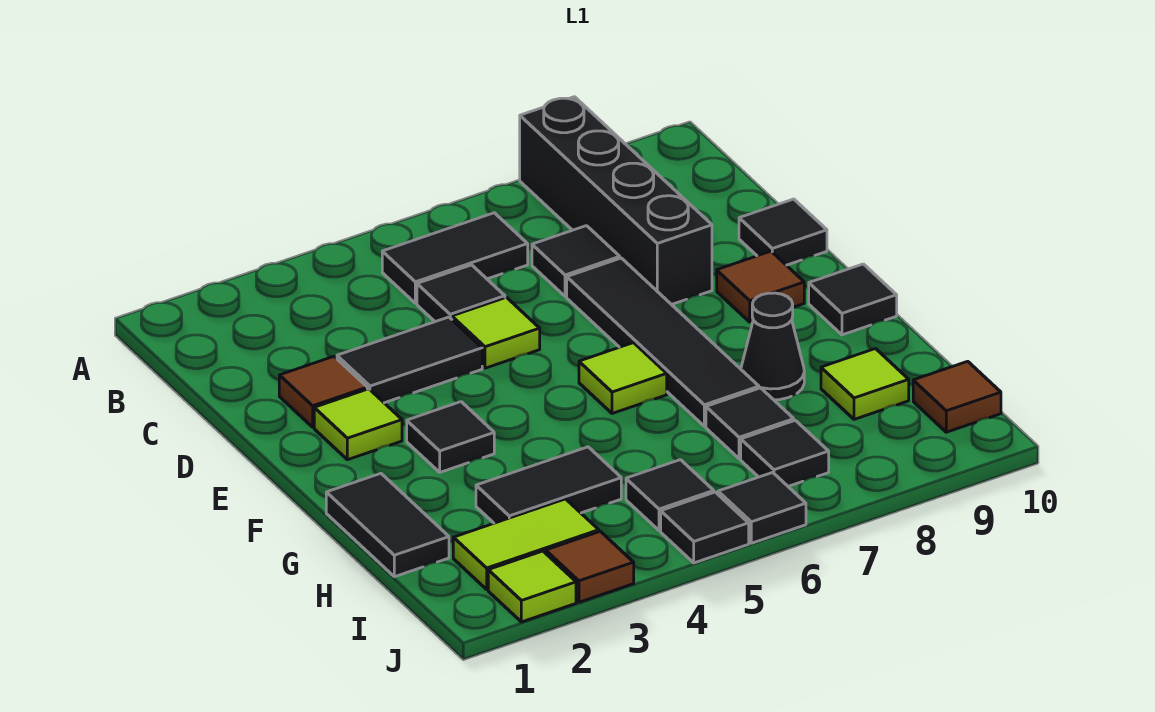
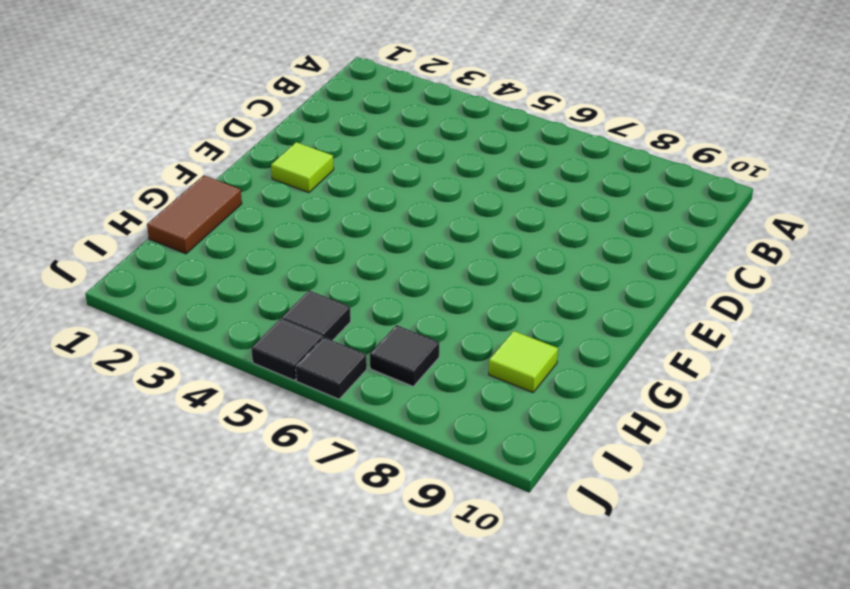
brown 1x2 tile [147,175,242,254] -> black 1x2 tile [326,474,449,577]
none -> black 1x4 brick [520,97,712,305]
none -> black 1x2 tile [382,213,528,303]
none -> black 1x1 tile [417,265,505,322]

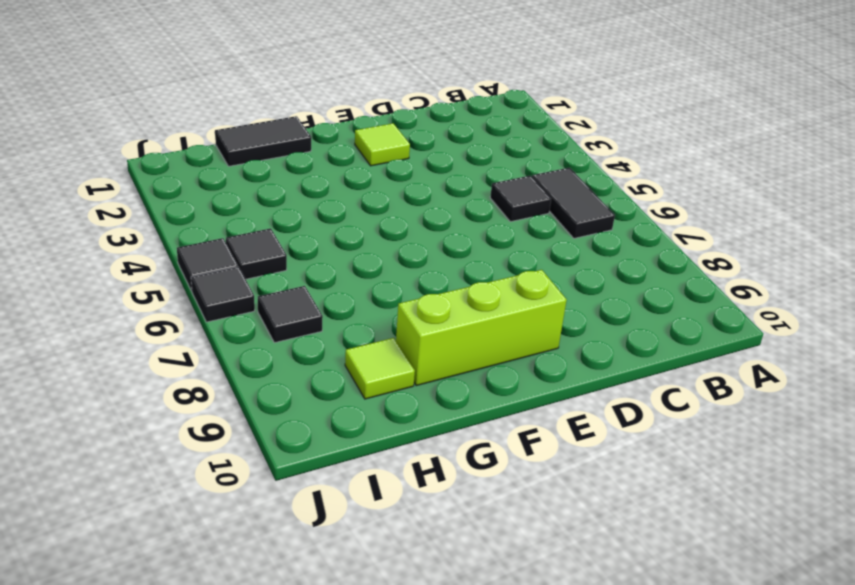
lime 1x3 brick [396,270,567,386] -> brown 1x1 tile [717,251,804,322]
none -> black 1x4 brick [520,97,712,305]
none -> black 1x1 tile [532,226,620,297]
none -> brown 1x1 tile [279,357,367,427]

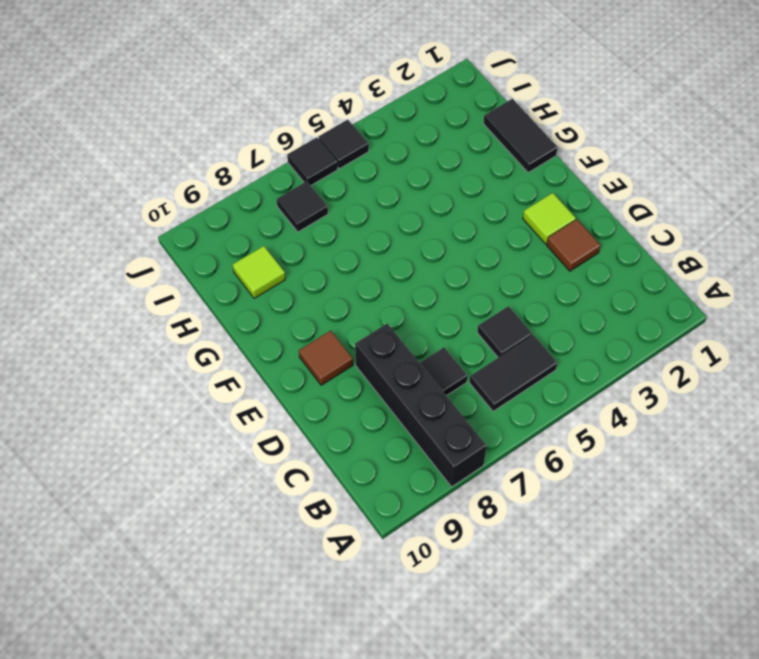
none -> black 1x2 tile [337,317,482,403]
none -> lime 1x1 tile [452,297,540,368]
none -> black 1x4 tile [567,258,759,426]

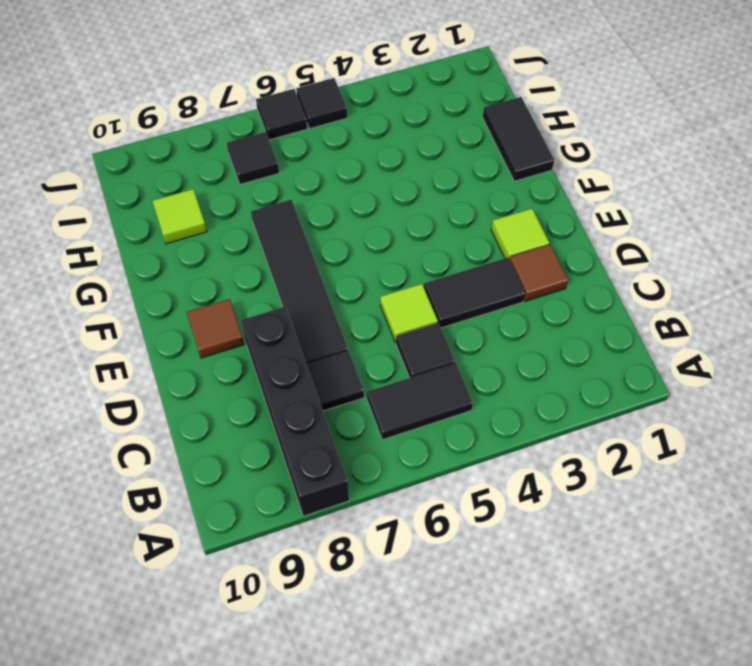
none -> black 1x1 tile [739,199,827,265]
none -> black 1x1 tile [407,402,494,472]
none -> lime 1x1 tile [579,343,667,414]

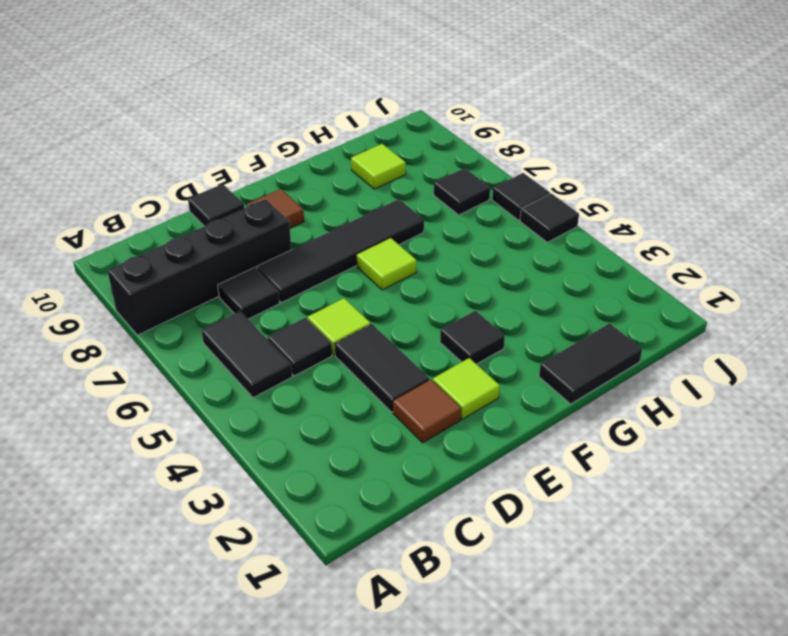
none -> black 1x1 tile [809,264,897,335]
none -> black 1x1 cone [741,293,804,400]
none -> black 1x2 tile [476,447,621,523]

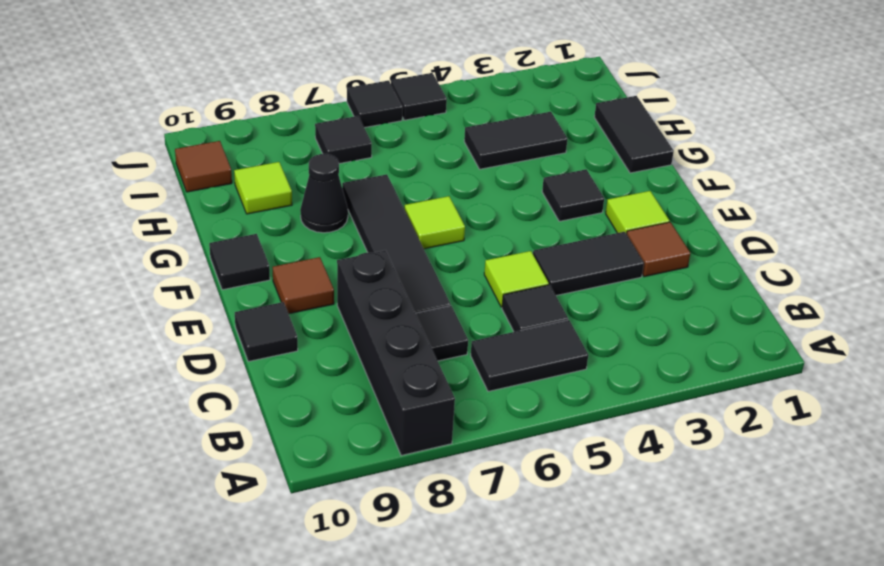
none -> black 1x1 tile [706,388,794,459]
none -> lime 1x2 tile [453,499,599,589]
none -> black 1x1 tile [626,460,714,531]

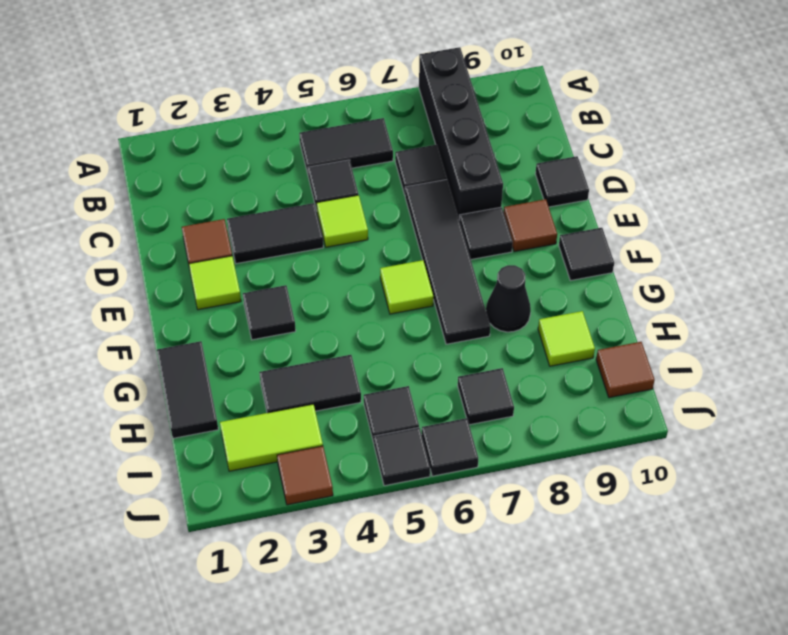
black 1x1 tile [460,207,513,260] -> black 1x1 tile moved to [706,388,794,459]
none -> lime 1x1 tile [488,551,576,622]

